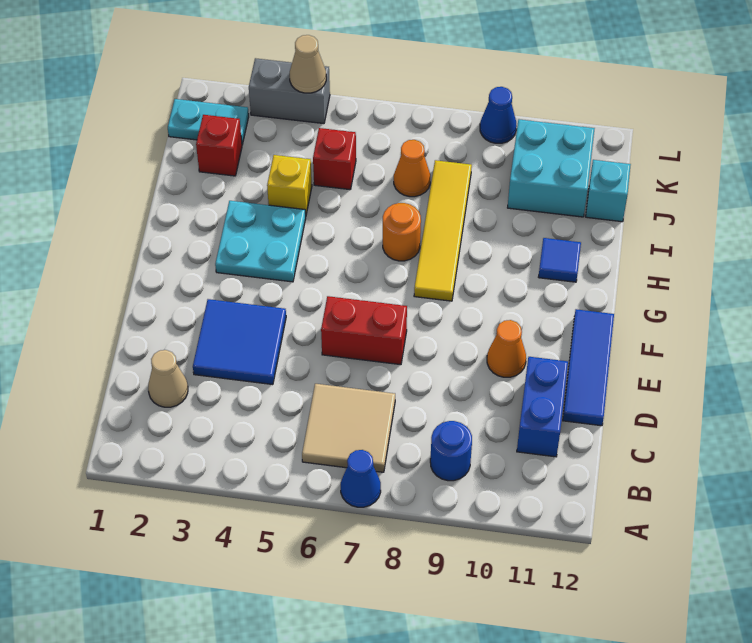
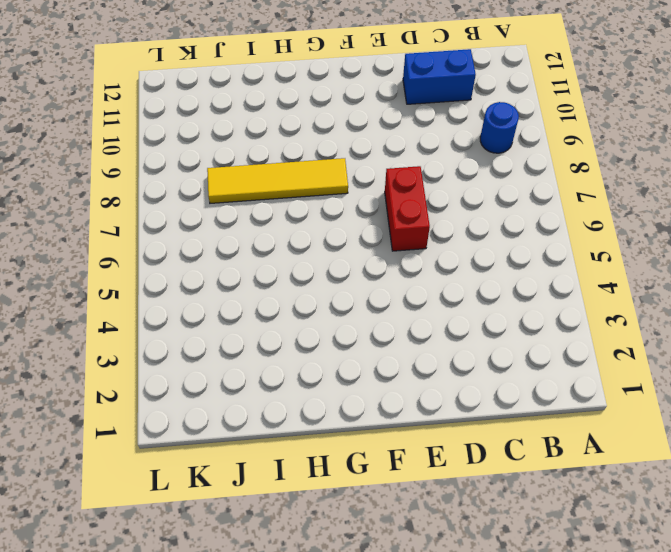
none -> blue 1x1 cone [341,450,381,507]
none -> tan 2x2 tile [302,384,395,472]
none -> tan 1x1 cone [148,350,188,407]

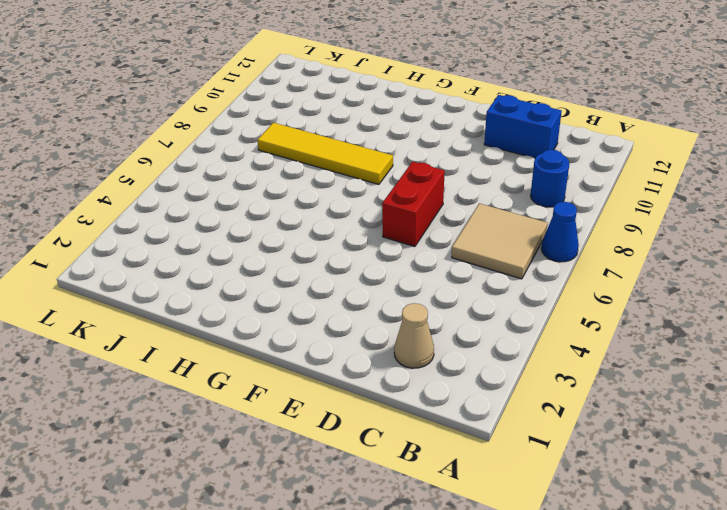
none -> blue 2x2 tile [193,299,286,385]
none -> blue 1x3 tile [563,309,614,426]
none -> orange 1x1 cone [487,320,526,377]

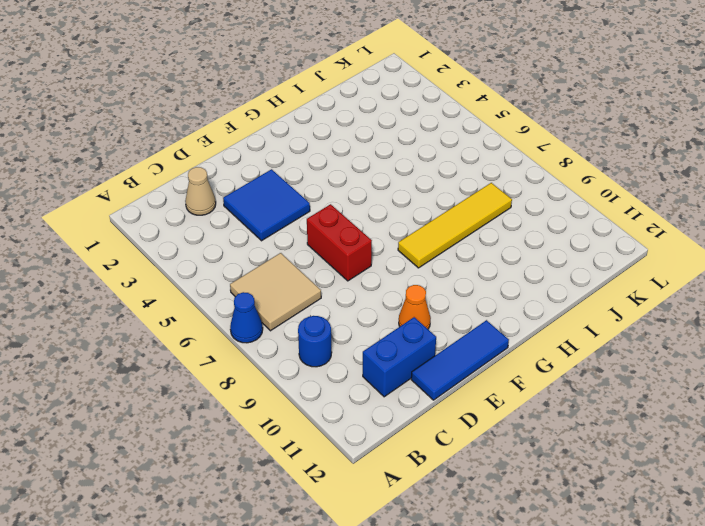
none -> cyan 2x2 plate [215,201,306,282]
none -> orange 1x1 round brick [383,203,421,261]
none -> blue 1x1 tile [539,238,581,282]

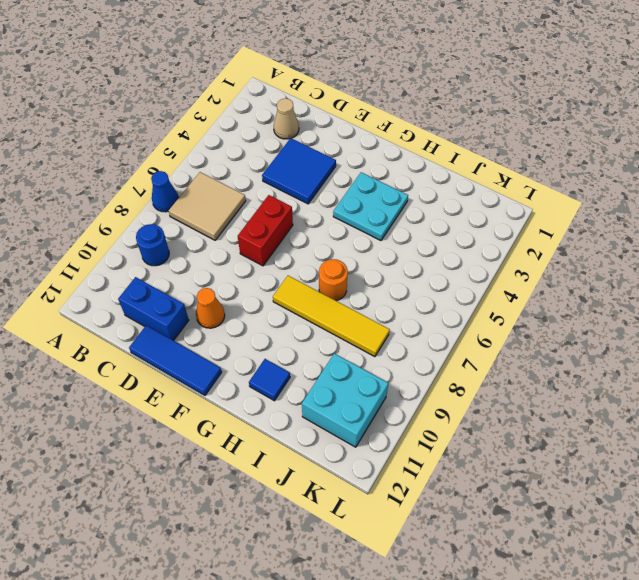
none -> yellow 1x1 brick [267,155,312,214]
none -> red 1x1 brick [196,115,242,176]
none -> red 1x1 brick [313,128,356,190]

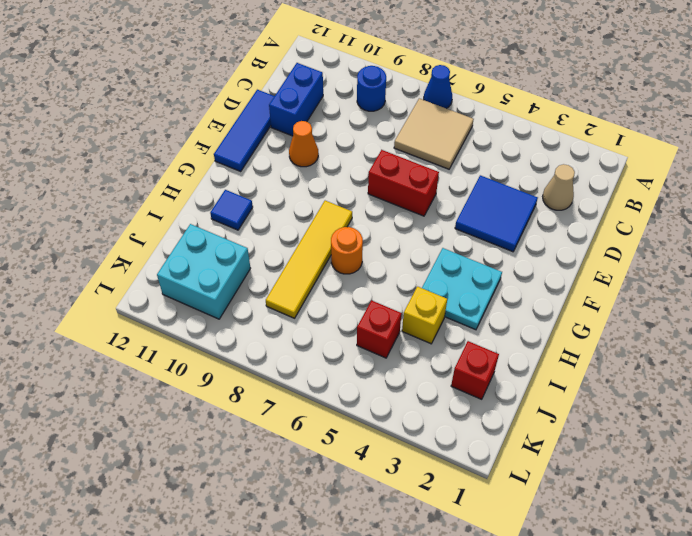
none -> orange 1x1 cone [394,140,430,197]
none -> cyan 1x1 brick [586,160,631,222]
none -> cyan 1x2 plate [168,99,249,145]

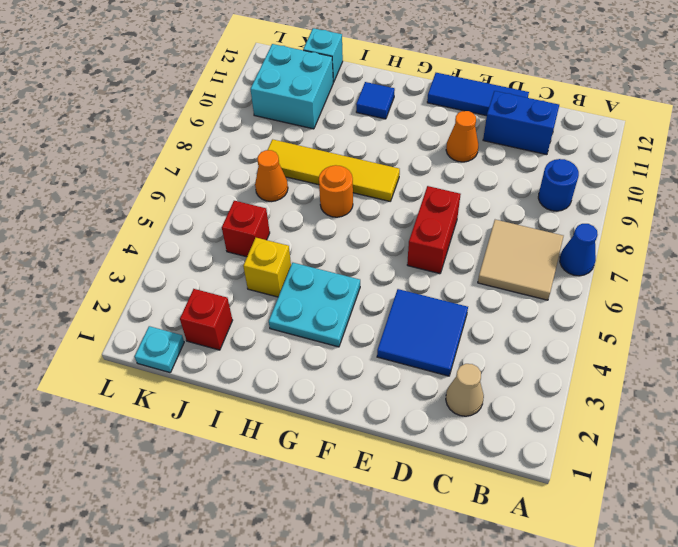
cyan 1x1 plate [135,326,184,373] -> cyan 1x2 plate [168,99,249,145]
none -> grey 1x2 brick [249,58,330,124]
none -> blue 1x1 cone [480,87,517,143]
none -> tan 1x1 cone [290,35,326,93]

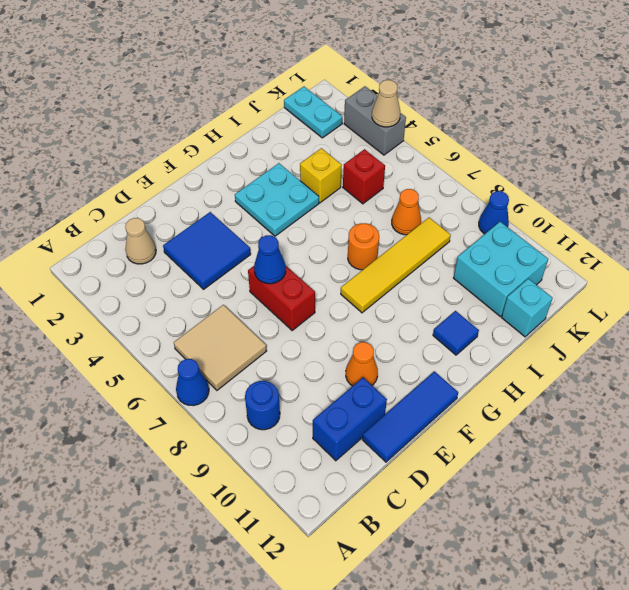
blue 1x1 cone [254,235,286,284] -> none
none -> red 1x1 brick [196,115,242,176]

